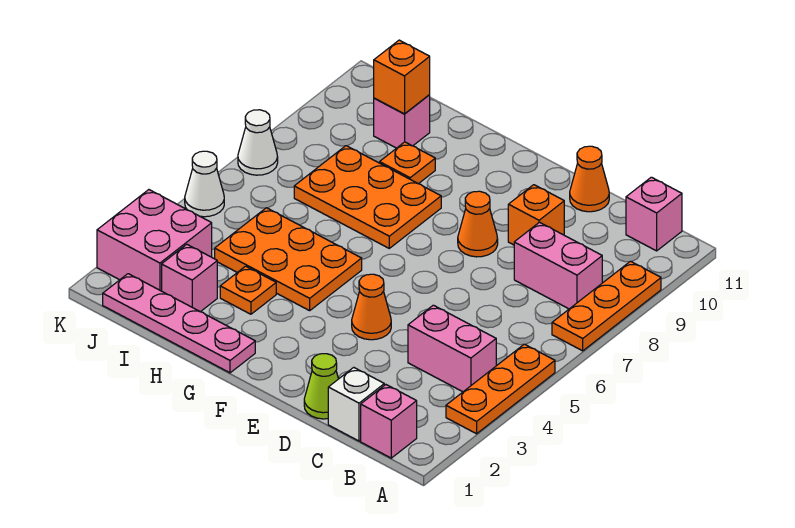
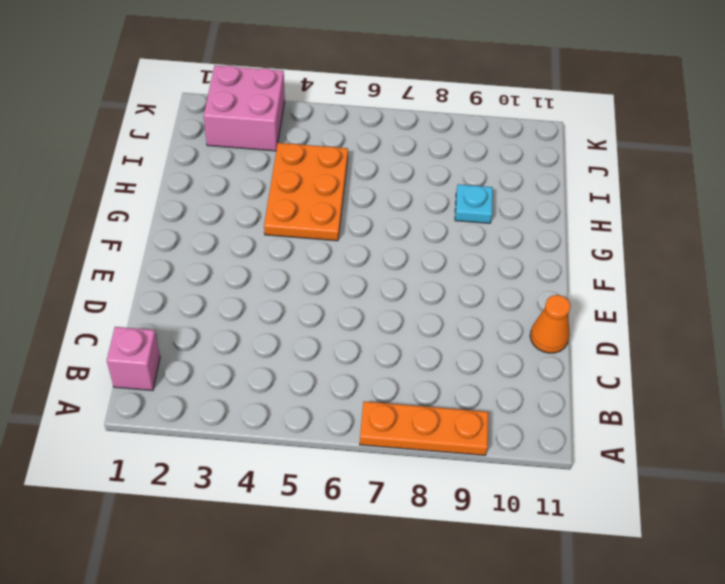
cyan 1x1 plate [455,184,493,223] -> orange 1x1 plate [380,142,435,184]
none -> orange 1x3 plate [446,344,555,434]
none -> pink 1x2 brick [408,305,496,392]
none -> pink 1x2 brick [514,222,602,309]

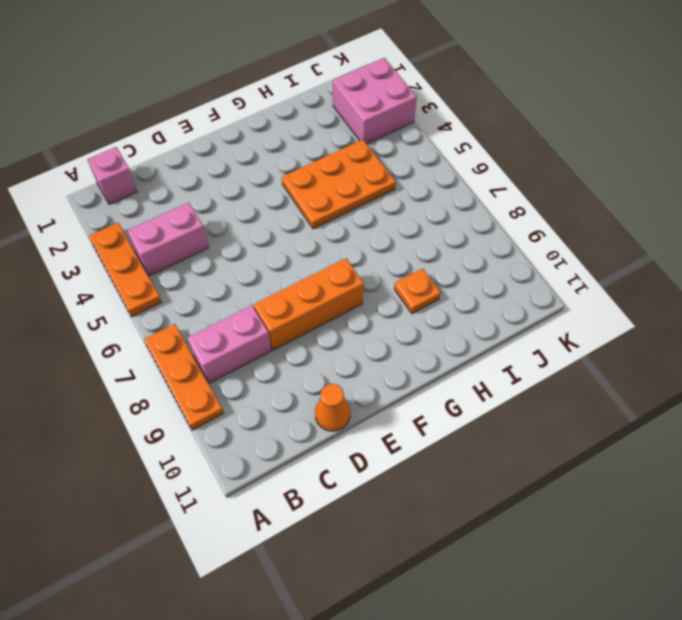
orange 1x3 brick [254,258,364,350] -> orange 1x1 cone [458,191,498,257]
none -> pink 1x1 brick [626,177,682,251]
none -> white 1x1 brick [328,367,384,441]
none -> lime 1x1 cone [304,354,338,419]

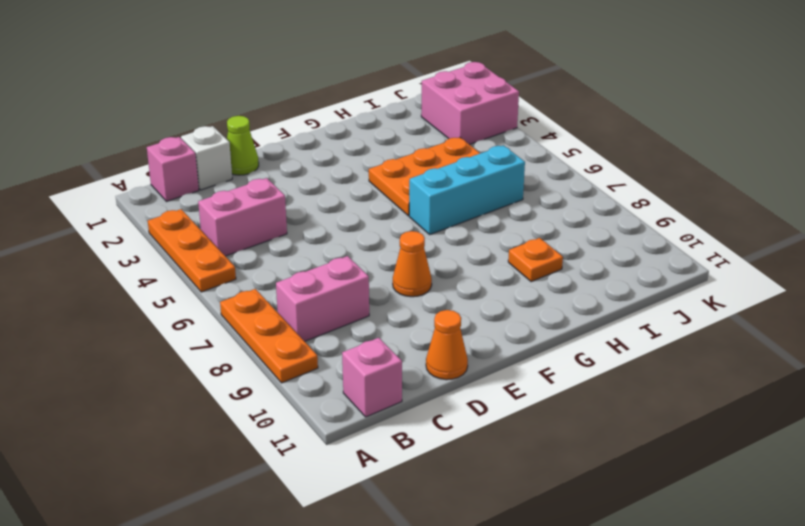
cyan 1x3 brick [409,145,525,234] -> none
none -> orange 1x1 brick [508,185,564,245]
none -> orange 1x1 cone [352,274,391,340]
none -> pink 1x4 plate [103,274,255,373]

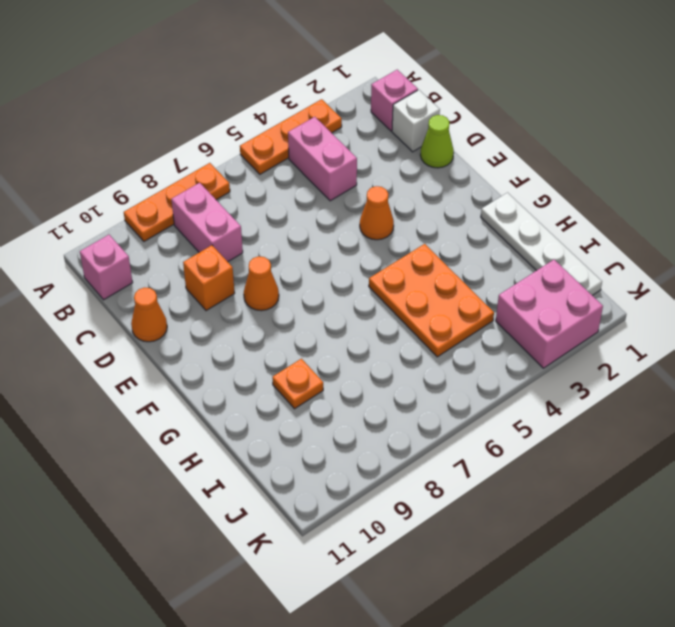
white 1x4 plate [481,193,602,295] -> pink 1x4 plate [103,274,255,373]
none -> orange 2x3 plate [294,146,441,248]
none -> orange 1x1 plate [220,266,276,314]
none -> pink 1x1 brick [162,244,217,312]

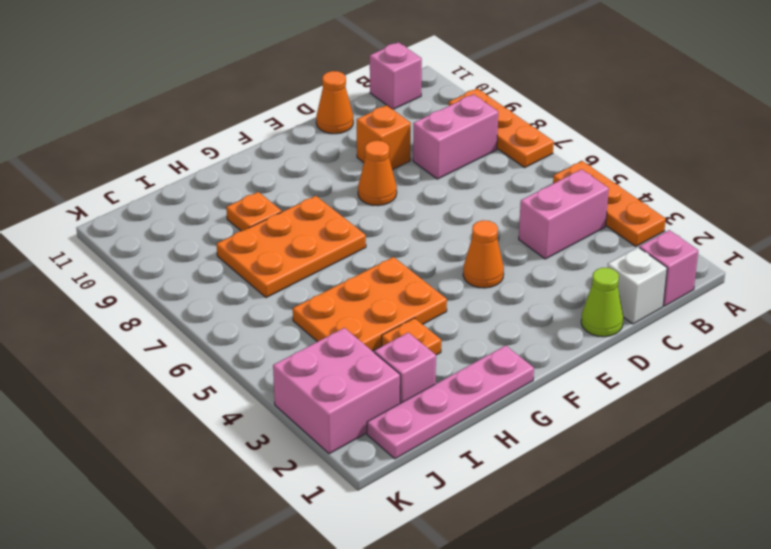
none -> pink 1x1 brick [374,95,430,148]
none -> white 1x1 cone [185,151,224,217]
none -> white 1x1 cone [238,110,278,175]

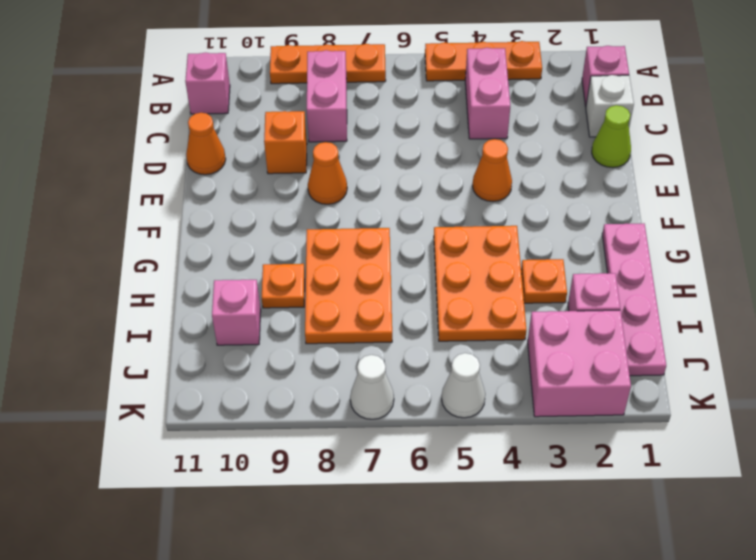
none -> orange 1x1 brick [374,40,430,114]

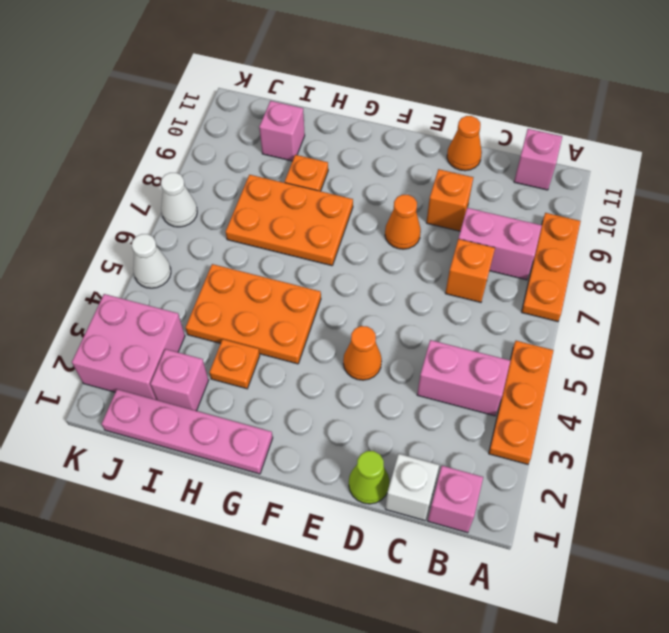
orange 1x1 brick [445,239,495,302] -> orange 1x1 brick moved to [374,40,430,114]

